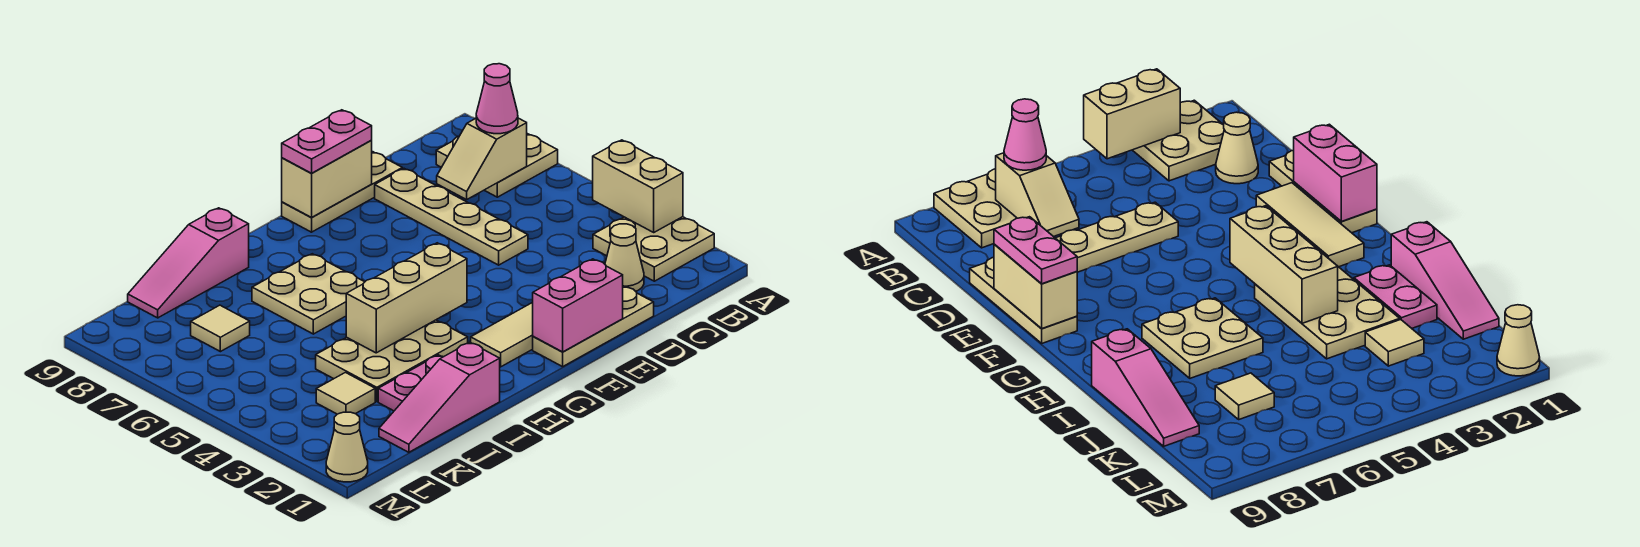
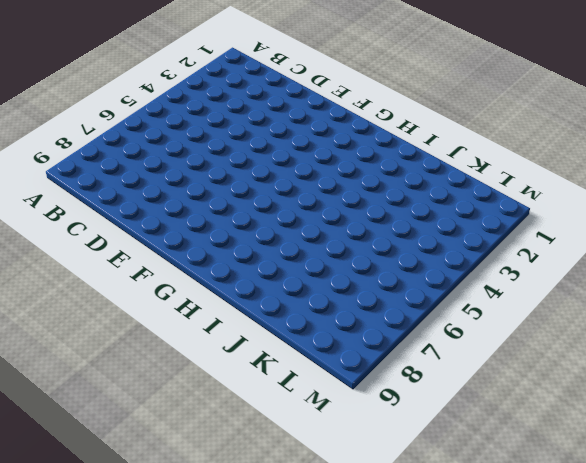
none -> tan 2x2 plate [593,217,714,281]
none -> tan 2x2 plate [436,134,558,197]
none -> tan 1x1 cone [605,224,644,291]

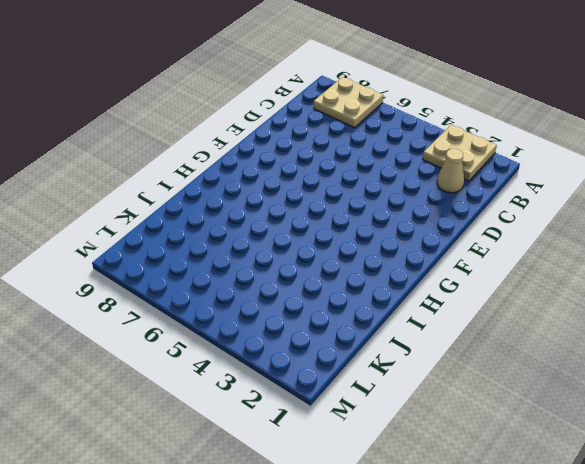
none -> tan 1x3 plate [533,286,654,367]
none -> tan 1x4 plate [375,169,528,265]
none -> tan 1x3 plate [282,152,402,232]

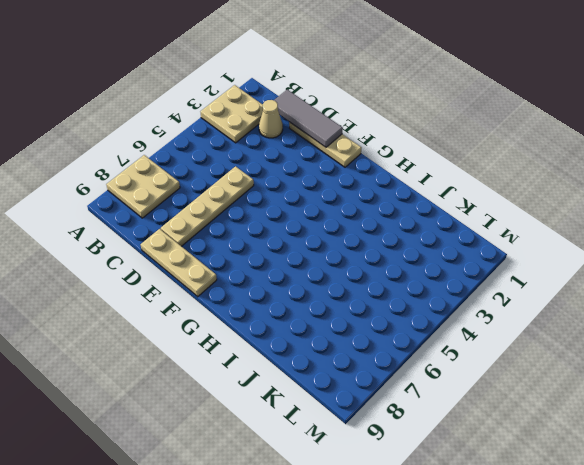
grey 1x3 tile [274,90,343,147] -> pink 1x2 brick [533,259,623,352]
none -> tan 1x3 tile [471,302,533,367]
none -> tan 2x3 plate [316,320,468,401]
none -> tan 2x2 plate [252,254,364,334]

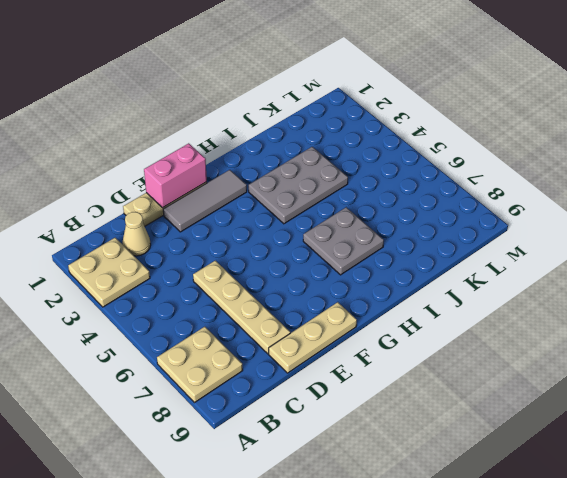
grey 1x3 tile [163,170,247,232] -> tan 1x3 tile [471,302,533,367]
grey 2x3 plate [249,147,348,224] -> tan 2x3 plate [316,320,468,401]
grey 2x2 plate [303,207,384,275] -> tan 2x2 plate [252,254,364,334]
none -> pink 1x3 slope [379,342,500,452]
none -> pink 1x2 plate [378,355,443,411]
none -> pink 1x3 slope [128,208,249,318]

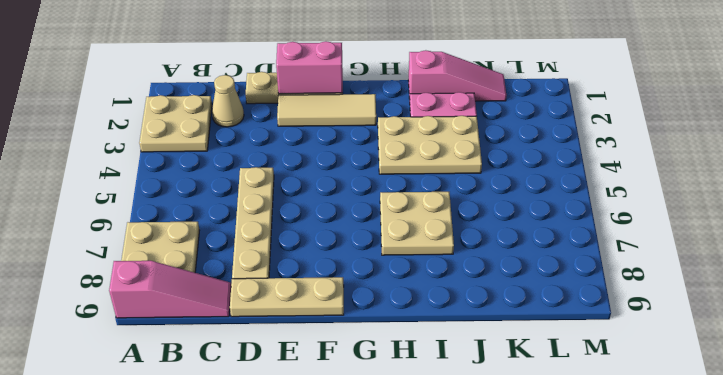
pink 1x3 slope [109,261,231,318] -> pink 1x3 slope moved to [128,208,249,318]
none -> tan 1x1 tile [316,373,375,414]
none -> tan 1x1 tile [191,305,250,352]
none -> tan 1x1 cone [326,412,368,482]

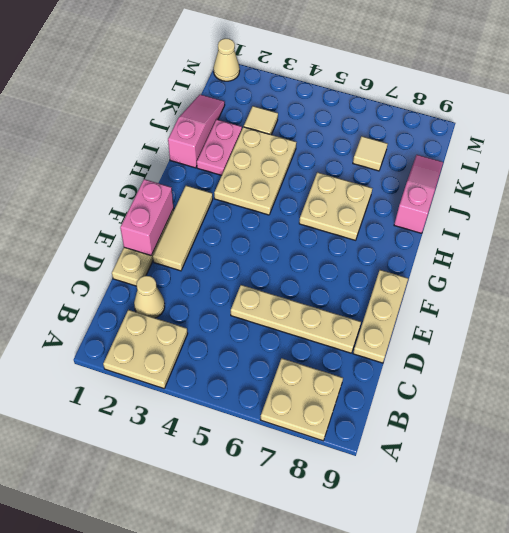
none -> tan 1x2 brick [593,140,683,232]
none -> tan 1x2 slope [437,118,527,200]
none -> tan 1x2 brick [282,141,372,217]

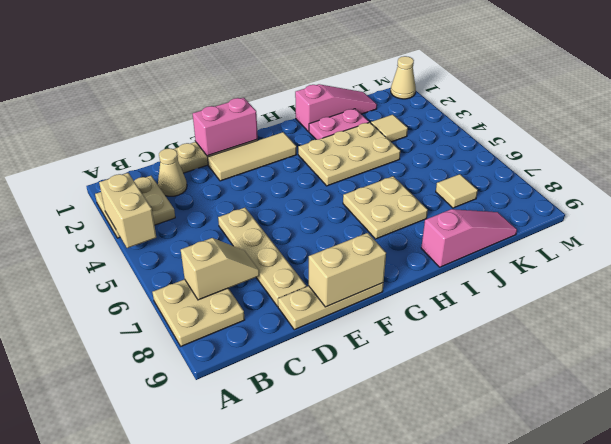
none -> tan 1x3 brick [346,243,467,353]
none -> pink 1x1 cone [476,64,518,134]
none -> pink 1x2 plate [282,110,372,173]

